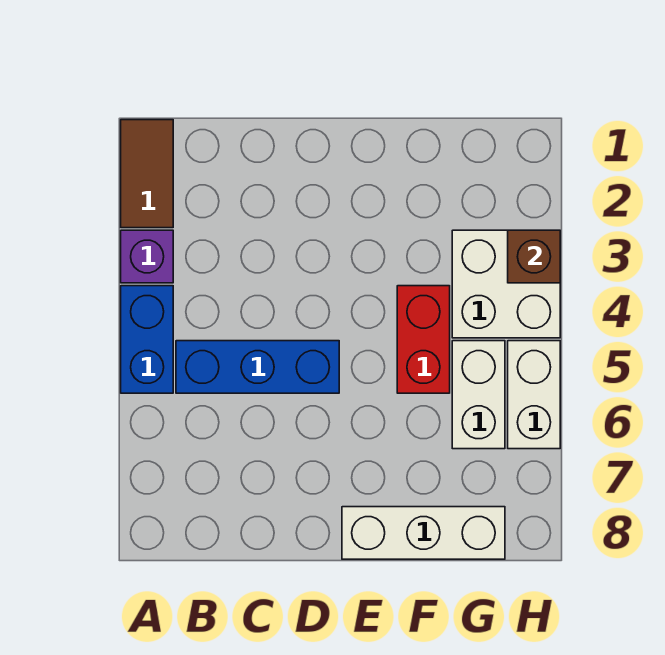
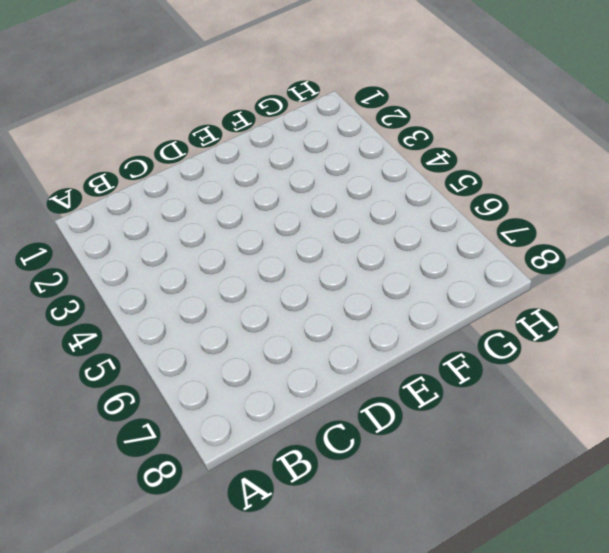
none -> brown 1x2 tile [121,120,173,228]
none -> purple 1x1 brick [121,230,173,283]

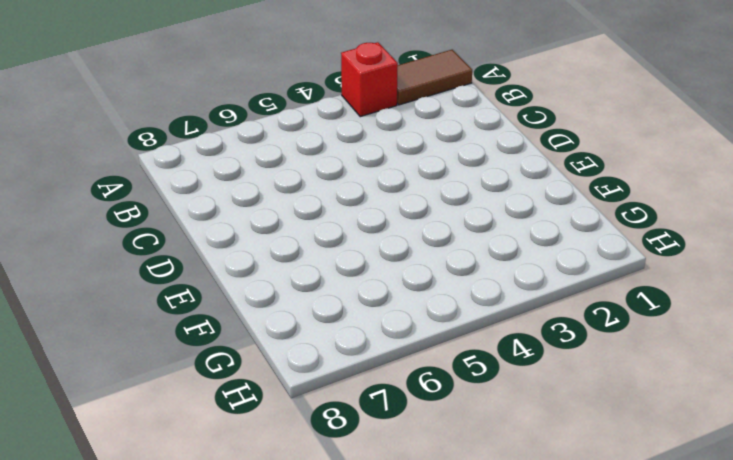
red 1x1 brick [341,42,398,117] -> purple 1x1 brick [121,230,173,283]
none -> blue 1x2 brick [121,286,173,393]
none -> blue 1x3 brick [176,341,339,393]

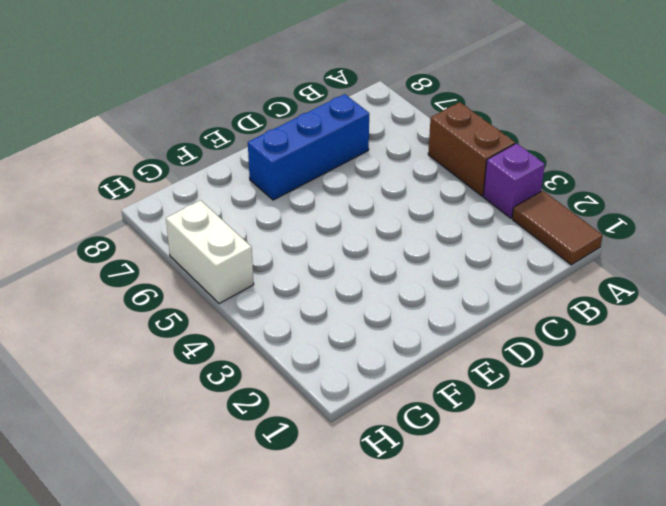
brown 1x2 brick [428,102,515,196] -> blue 1x2 brick [121,286,173,393]
blue 1x3 brick [248,94,369,200] -> blue 1x3 brick moved to [176,341,339,393]
none -> white 1x3 brick [342,507,505,559]
none -> red 1x2 brick [397,286,450,393]

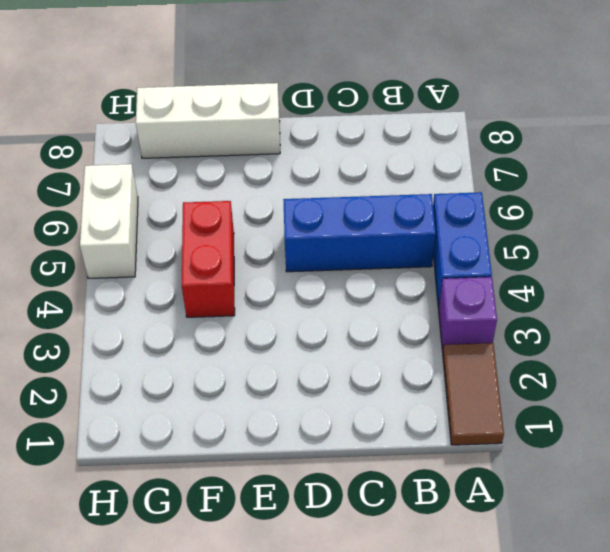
none -> white 2x2 brick [452,230,560,338]
none -> white 1x2 brick [452,341,505,449]

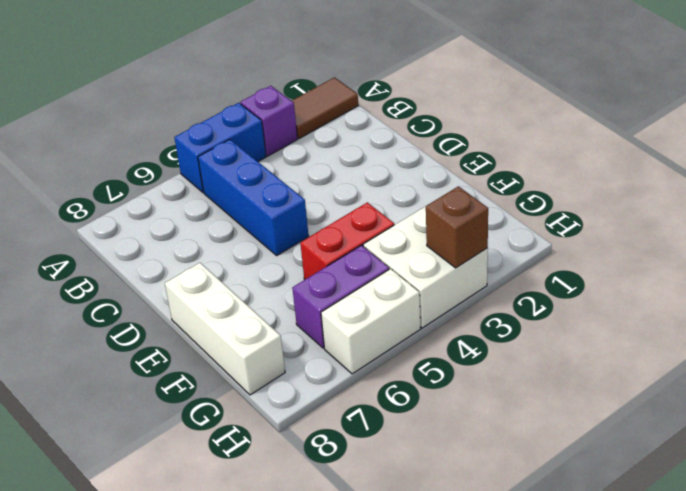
purple 1x2 brick [292,245,389,348] -> white 1x2 brick [452,341,505,449]

